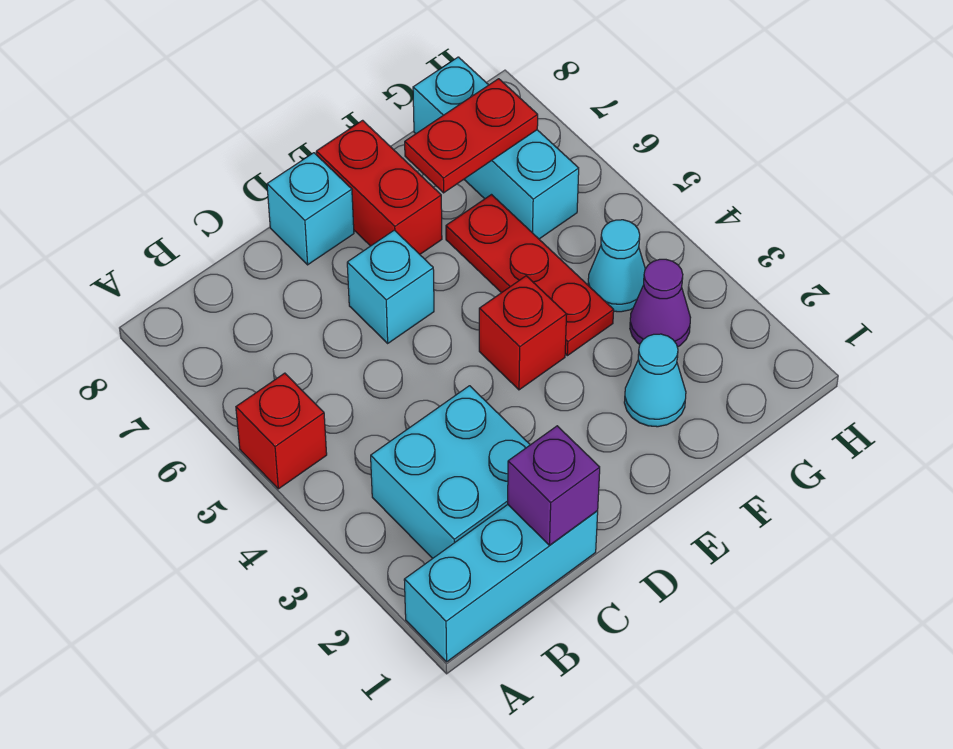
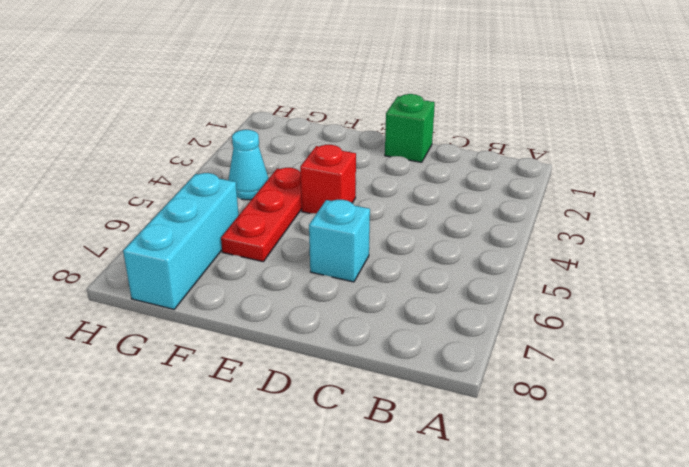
green 1x1 brick [385,94,435,162] -> none
none -> cyan 1x3 brick [404,505,598,662]
none -> red 1x1 brick [236,373,327,489]
none -> cyan 2x2 brick [371,386,530,558]

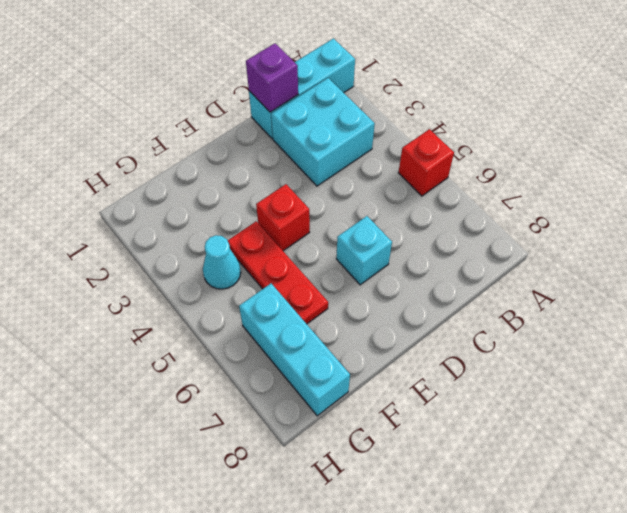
none -> cyan 1x1 brick [267,153,354,265]
none -> red 1x2 brick [316,120,442,254]
none -> cyan 1x1 cone [624,334,686,427]

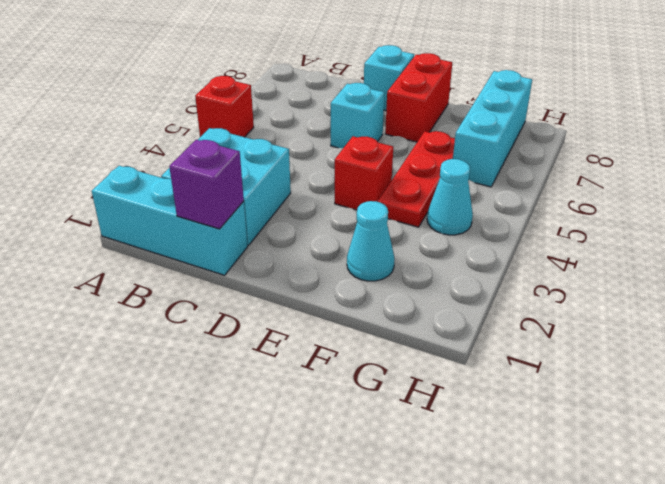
none -> purple 1x1 cone [630,259,691,347]
none -> red 1x2 plate [405,79,538,193]

